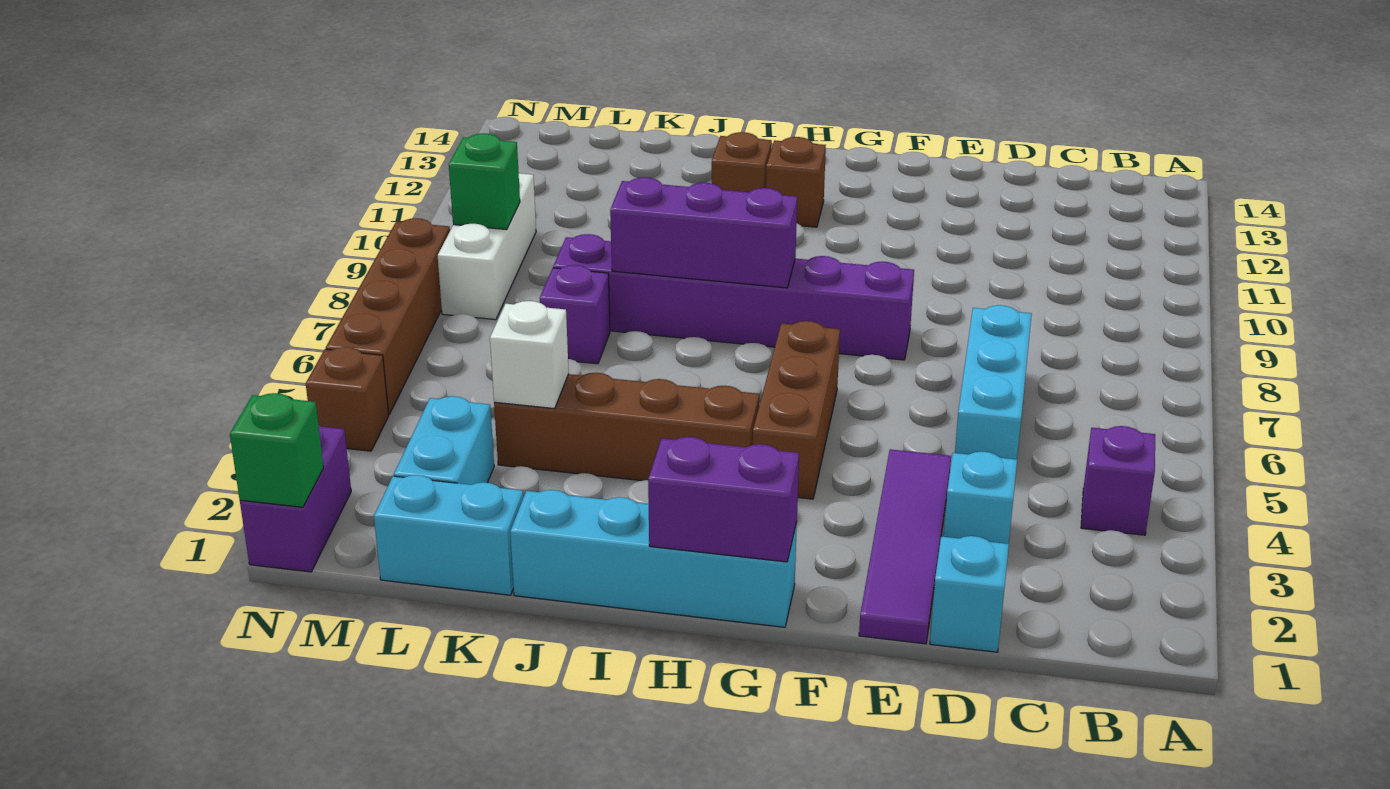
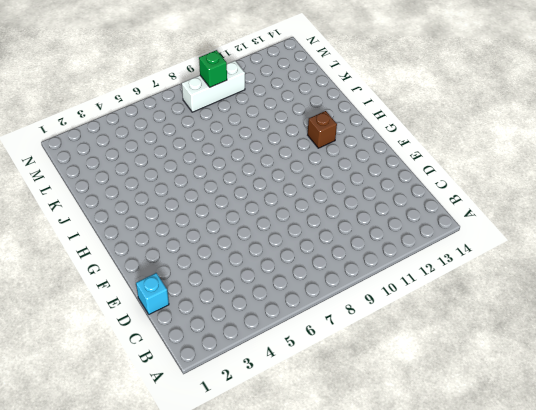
none -> purple 1x1 brick [1081,426,1155,535]
none -> cyan 1x1 brick [944,451,1017,544]
none -> cyan 1x3 brick [955,305,1032,459]

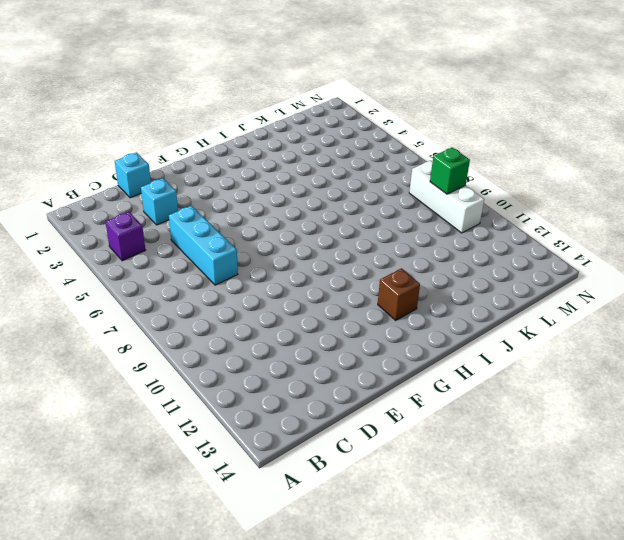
none -> purple 1x4 tile [859,449,951,644]
none -> purple 1x6 brick [553,234,914,360]
none -> cyan 1x4 brick [510,490,797,627]

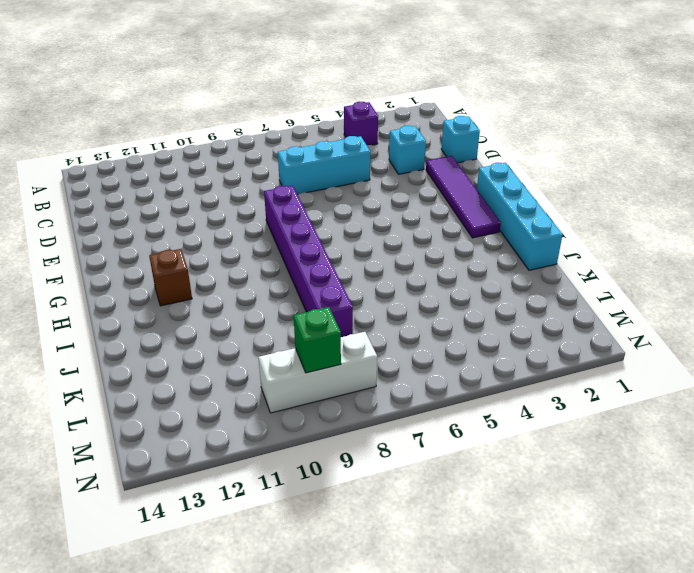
purple 1x4 tile [426,156,501,238] -> purple 1x4 tile turned to [859,449,951,644]
none -> brown 1x3 brick [753,321,840,499]
none -> brown 1x4 brick [494,373,759,481]
none -> brown 1x1 brick [712,132,772,192]

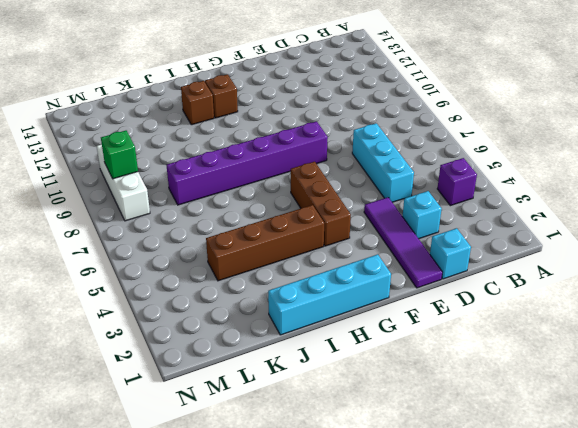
none -> cyan 1x2 brick [374,475,523,595]
none -> purple 1x1 brick [540,265,610,364]
none -> cyan 1x2 brick [394,396,494,485]

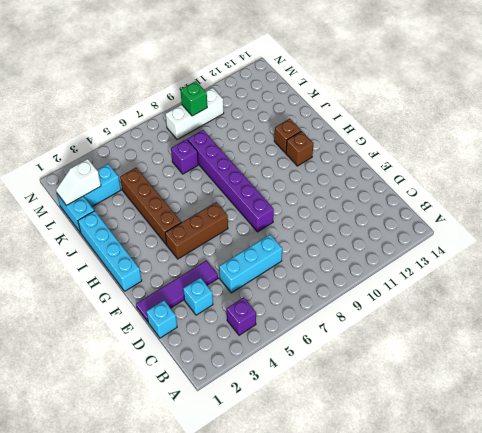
white 1x2 slope [56,159,101,206] -> none
none -> purple 1x2 brick [240,425,351,572]
none -> brown 1x1 brick [306,347,389,451]
none -> brown 1x4 brick [326,218,450,415]

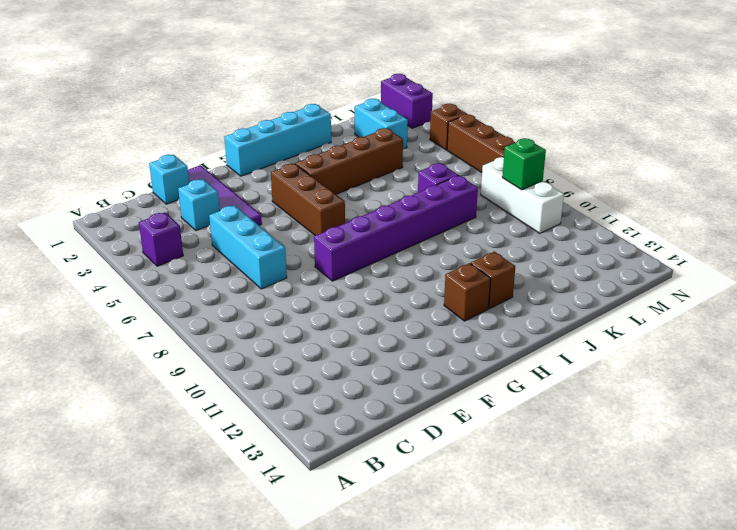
none -> cyan 1x2 brick [374,475,523,595]
none -> purple 1x2 brick [648,437,799,562]
none -> purple 1x3 brick [610,177,797,288]

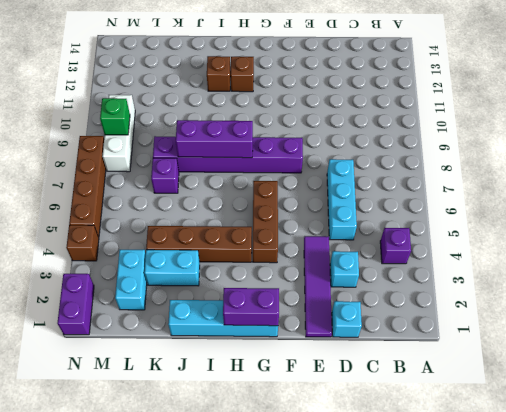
cyan 1x2 brick [144,250,200,286] -> cyan 1x2 brick moved to [374,475,523,595]
none -> white 1x1 brick [490,301,569,409]
none -> green 1x1 brick [230,393,324,507]

